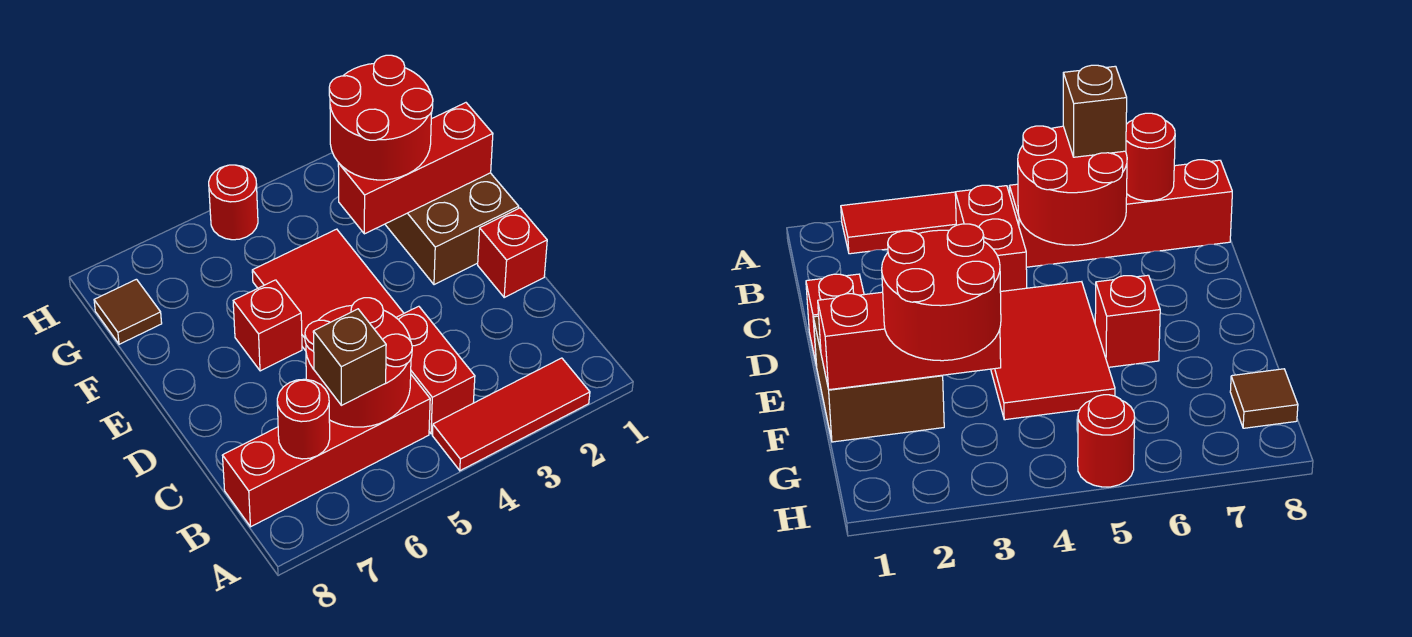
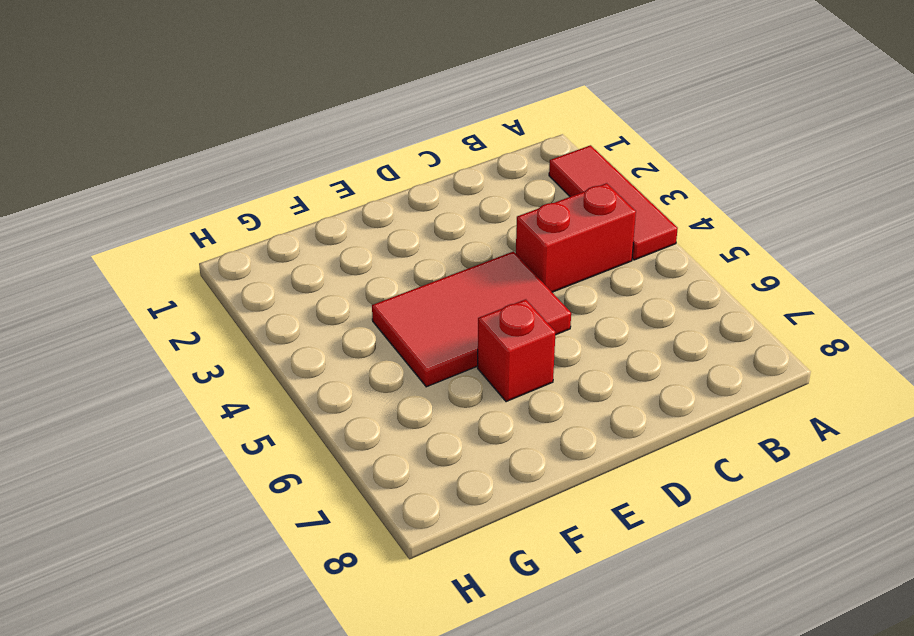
none -> red 1x4 brick [222,375,430,527]
none -> red 1x1 brick [478,208,547,297]
none -> brown 2x2 brick [385,173,519,285]

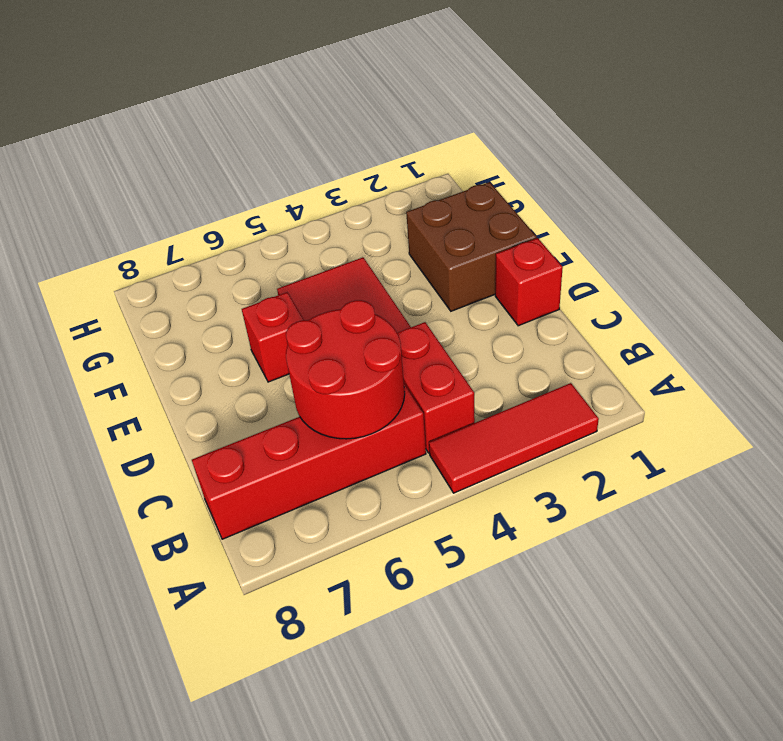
none -> brown 1x1 tile [94,279,162,344]
none -> red 1x1 round brick [209,165,258,240]
none -> red 1x1 round brick [277,379,330,459]

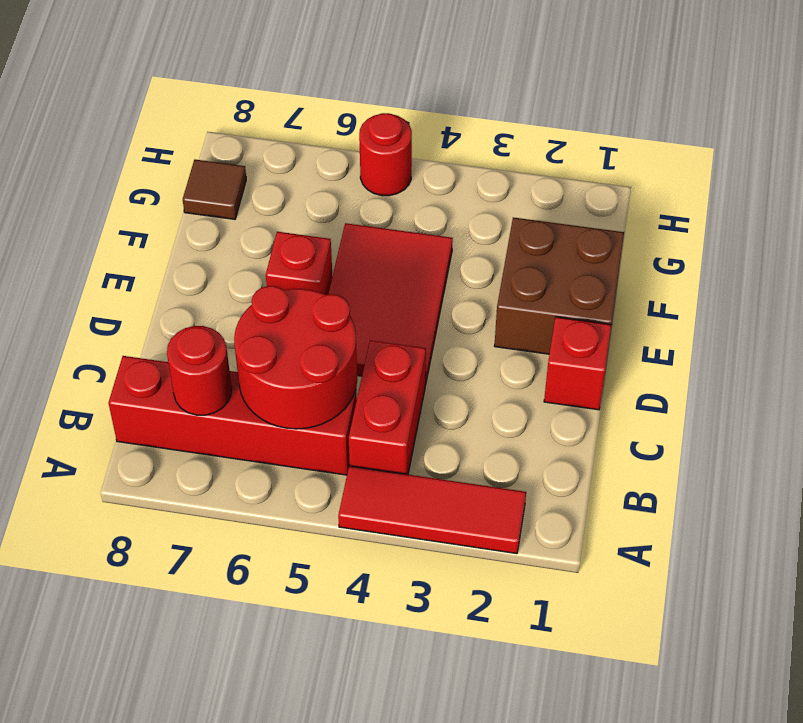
none -> red 1x3 brick [338,103,493,234]
none -> brown 1x1 brick [313,309,386,405]
none -> red 2x2 round brick [329,55,433,180]

